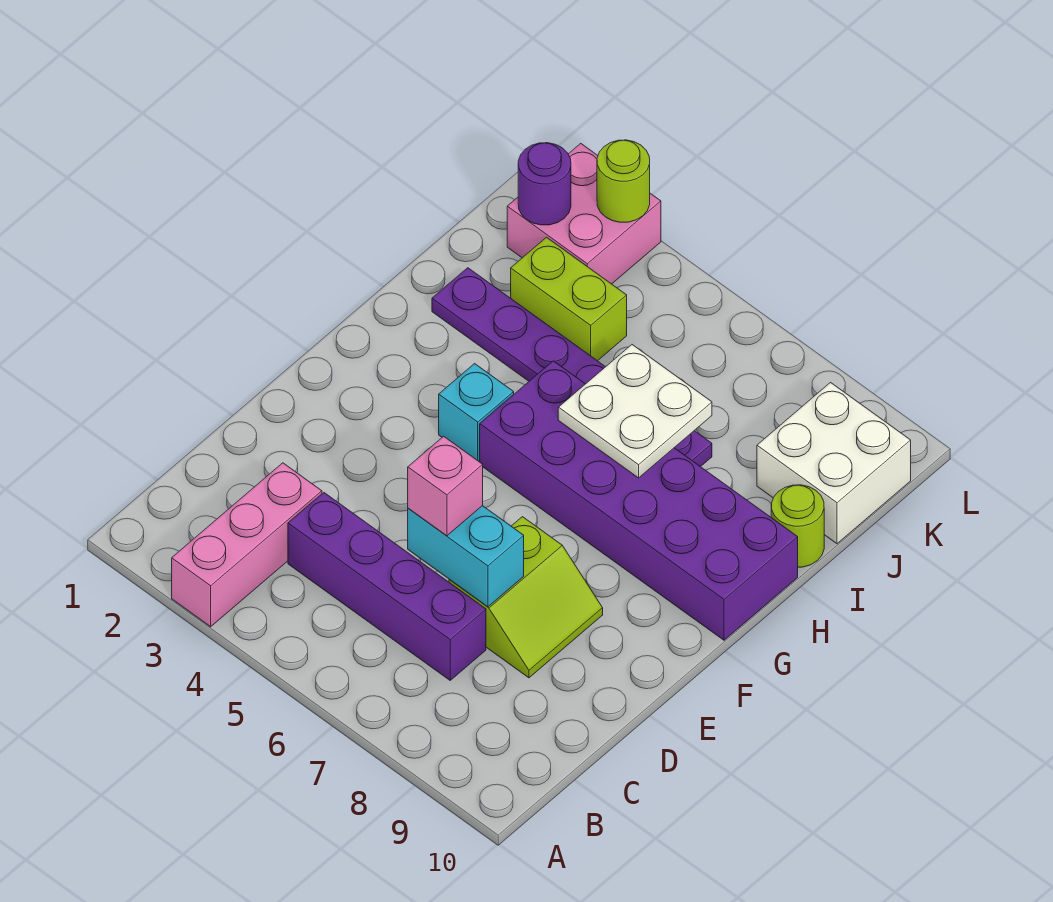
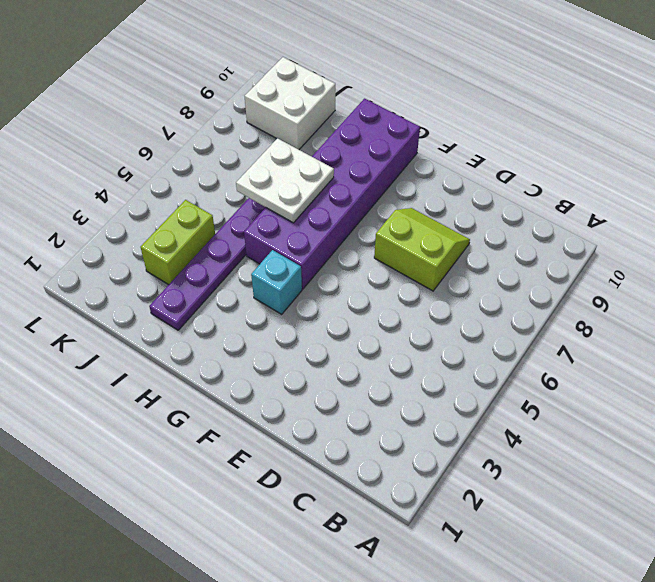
none -> pink 1x3 brick [172,463,322,627]
none -> purple 1x4 brick [288,493,486,680]
none -> lime 1x1 round brick [771,485,824,567]

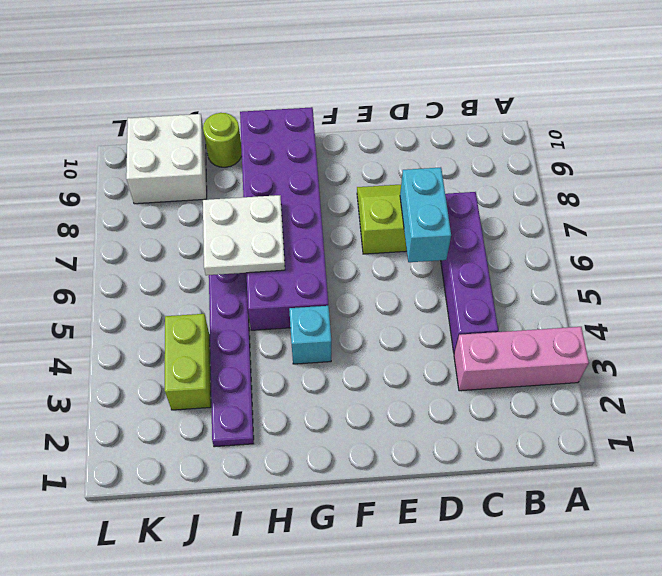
none -> pink 2x2 brick [507,144,661,284]
none -> purple 1x1 round brick [518,143,571,225]
none -> lime 1x1 round brick [597,140,650,222]

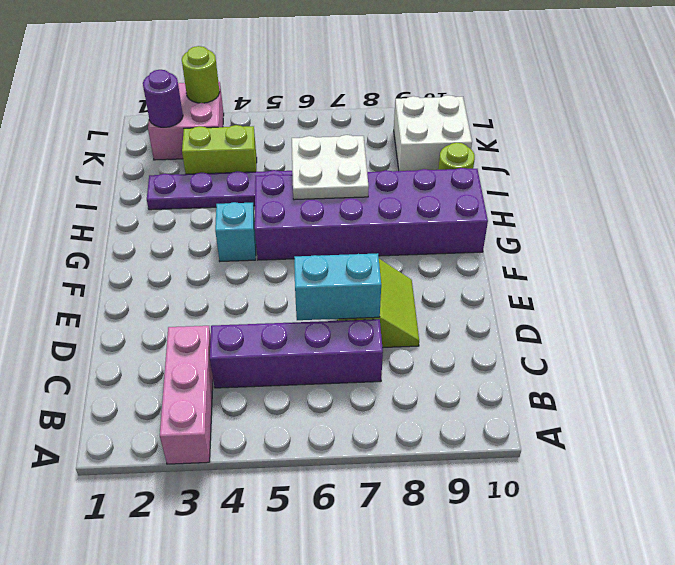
none -> pink 1x1 brick [408,436,483,536]

